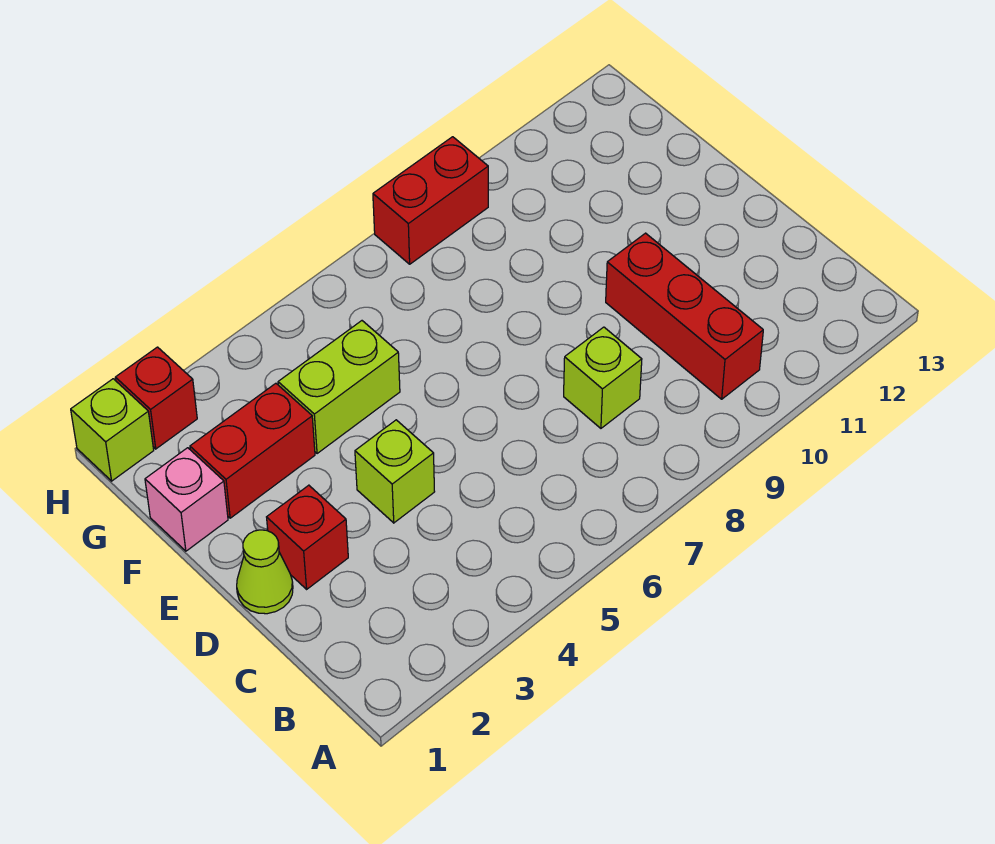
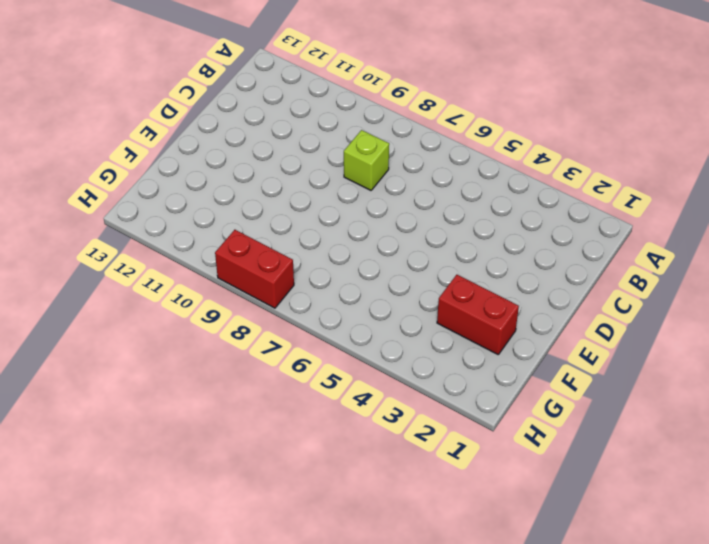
none -> red 1x3 brick [606,233,763,399]
none -> lime 1x1 cone [237,530,293,614]

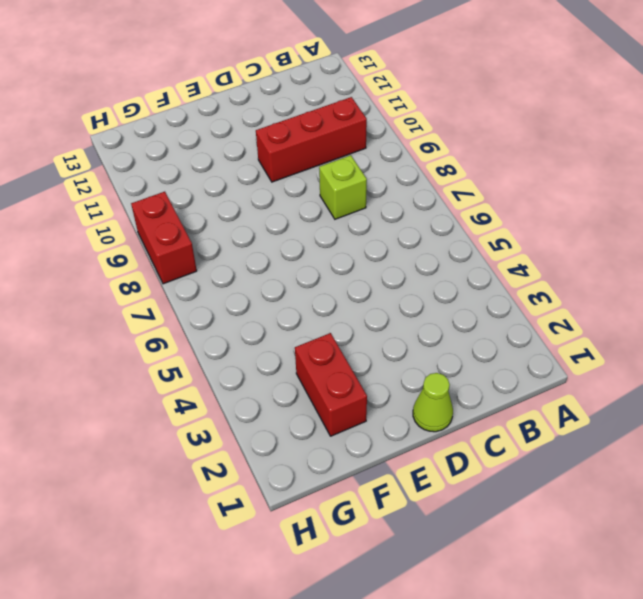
none -> red 1x1 brick [267,485,348,589]
none -> lime 1x1 brick [355,420,435,523]

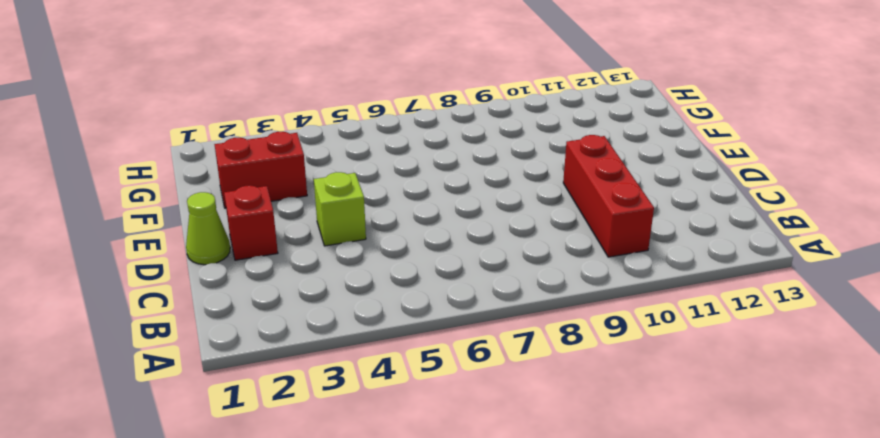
none -> lime 1x1 brick [564,327,642,428]
none -> pink 1x1 brick [145,448,228,551]

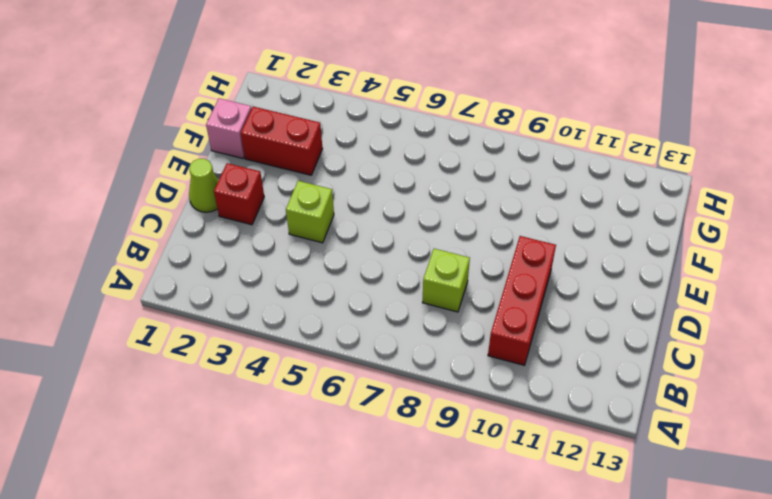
none -> lime 1x2 brick [278,321,400,454]
none -> lime 1x1 brick [71,379,154,481]

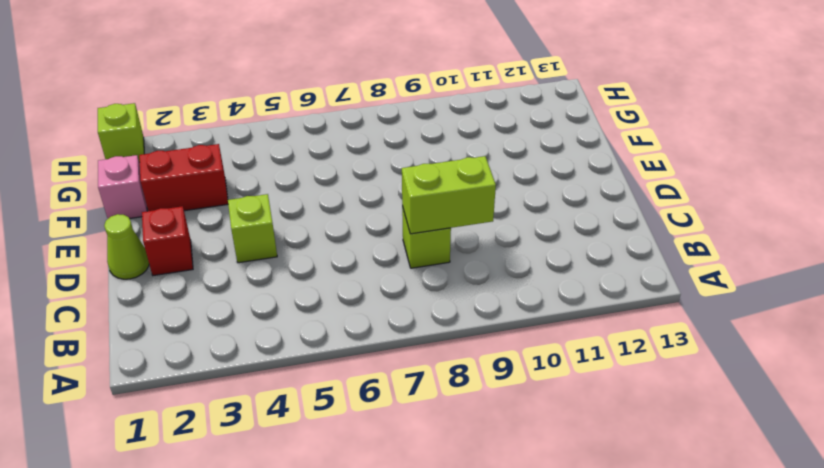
lime 1x2 brick [402,156,496,234] -> lime 1x2 brick moved to [278,321,400,454]
none -> red 1x3 brick [606,233,763,399]
none -> red 1x1 brick [115,347,197,449]

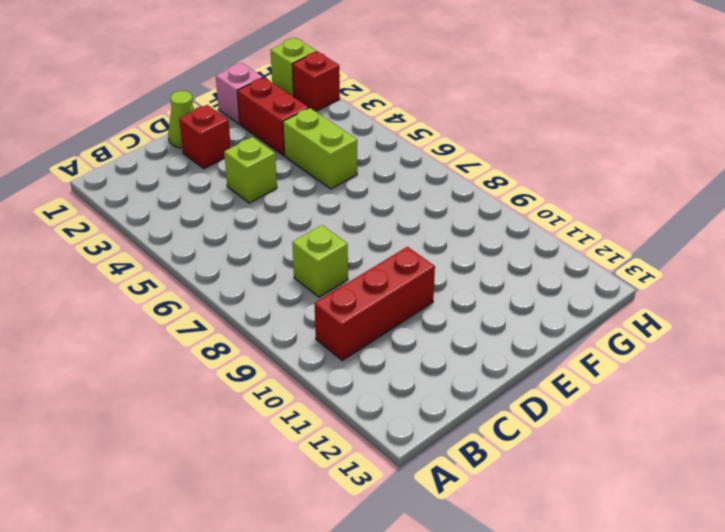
none -> red 1x2 brick [373,137,488,264]

